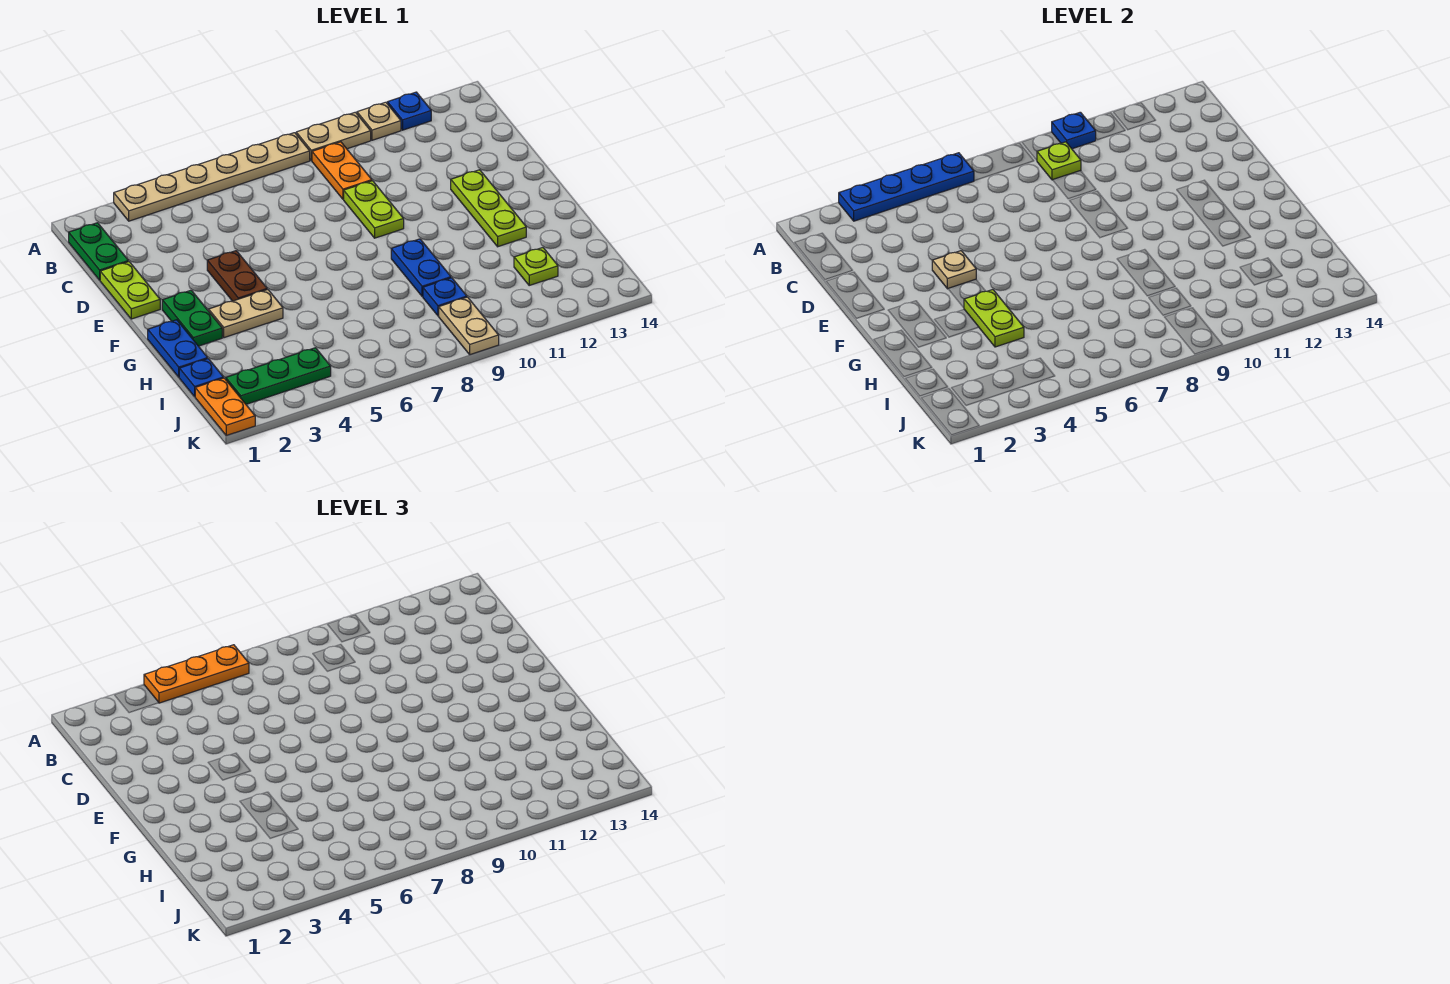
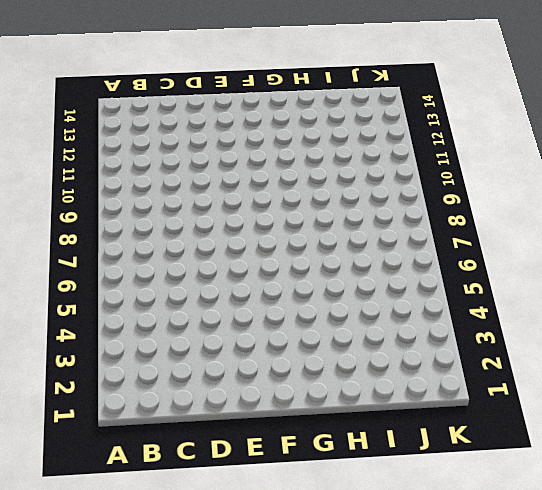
none -> tan 1x6 plate [114,133,310,221]
none -> tan 1x2 plate [296,112,371,160]
none -> tan 1x1 plate [357,102,401,140]

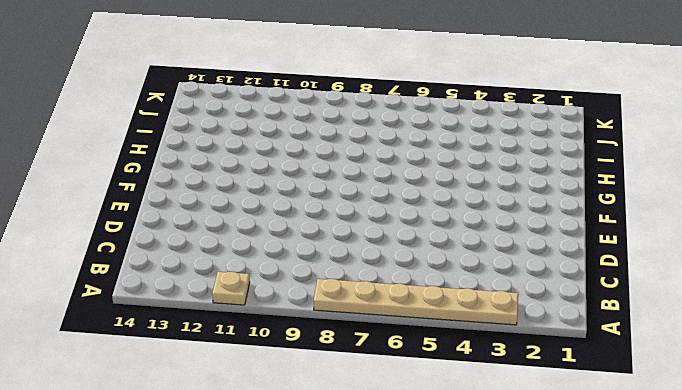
none -> tan 1x2 plate [296,112,371,160]
none -> blue 1x1 plate [387,92,431,130]
none -> green 1x2 plate [69,223,128,280]

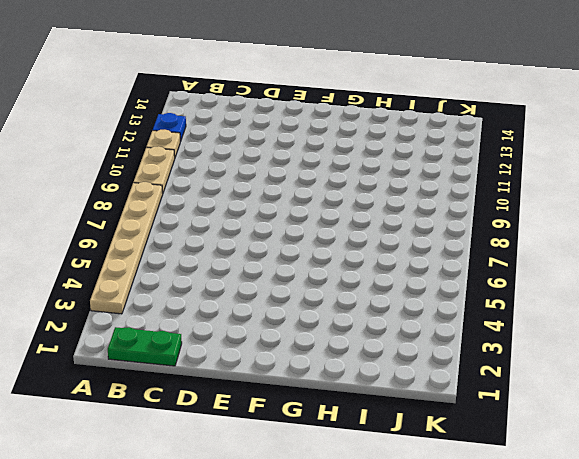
none -> orange 1x2 plate [312,142,372,199]
none -> lime 1x2 plate [100,262,160,319]
none -> lime 1x2 plate [344,181,404,238]

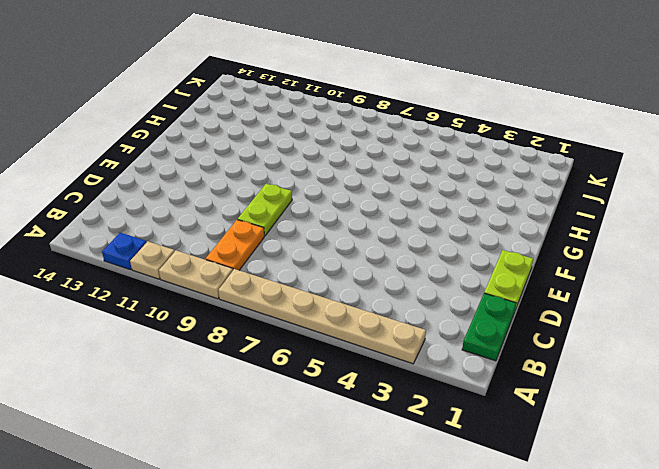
none -> brown 1x2 plate [207,251,267,301]
none -> lime 1x3 plate [451,170,526,247]
none -> green 1x2 plate [162,290,222,346]

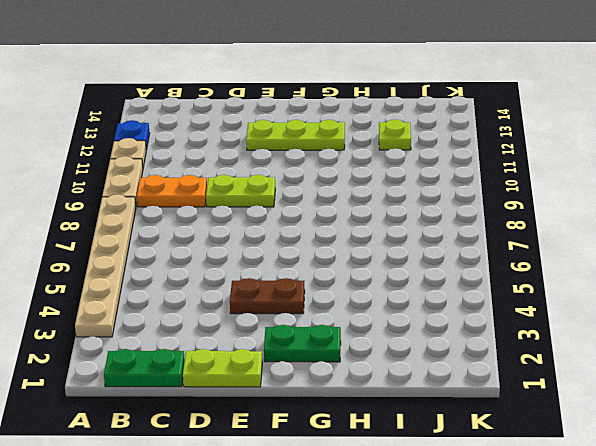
none -> blue 1x2 plate [148,320,208,377]
none -> tan 1x2 plate [209,289,283,338]
none -> blue 1x2 plate [391,239,451,296]

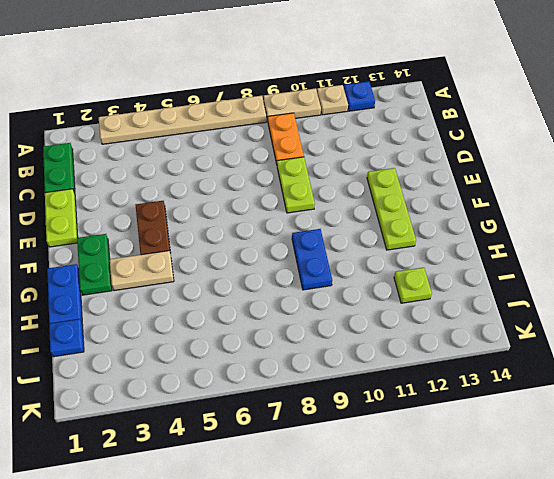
none -> blue 1x1 plate [423,278,467,316]
none -> orange 1x2 plate [195,378,255,435]
none -> green 1x3 plate [226,348,331,404]

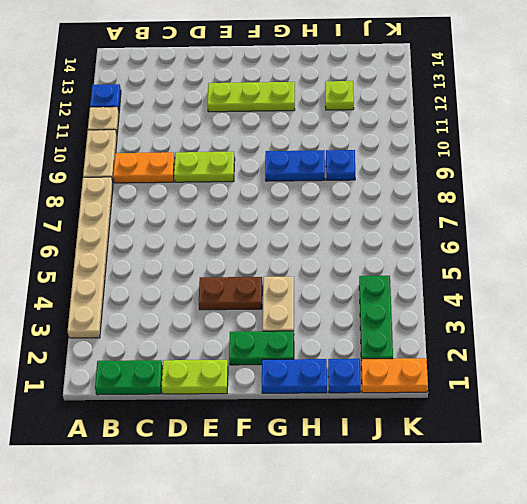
none -> tan 1x2 plate [439,297,499,355]
none -> blue 1x4 plate [839,153,974,221]
none -> blue 1x1 plate [1052,112,1096,149]

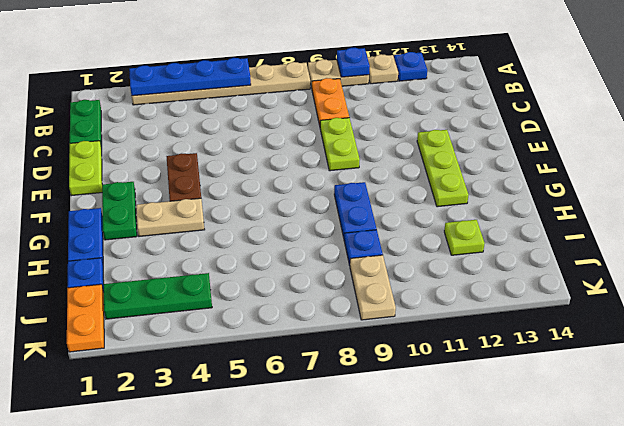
none -> lime 1x1 plate [1037,142,1081,180]
none -> tan 1x1 plate [932,251,976,289]
none -> lime 1x2 plate [964,290,1024,347]

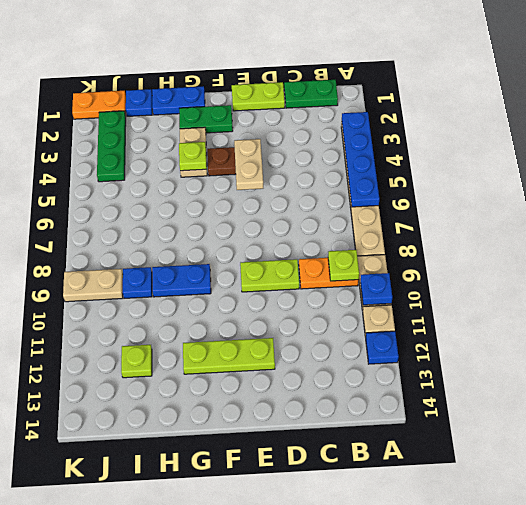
tan 1x2 plate [234,139,263,190] -> tan 1x1 plate [932,251,976,289]
lime 1x1 plate [179,142,207,171] -> lime 1x2 plate [964,290,1024,347]
none -> orange 1x3 plate [144,645,249,703]

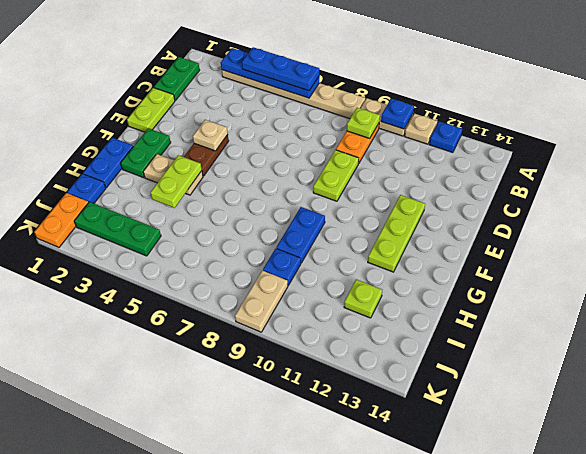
blue 1x3 plate [242,47,319,91] -> orange 1x3 plate [144,645,249,703]

